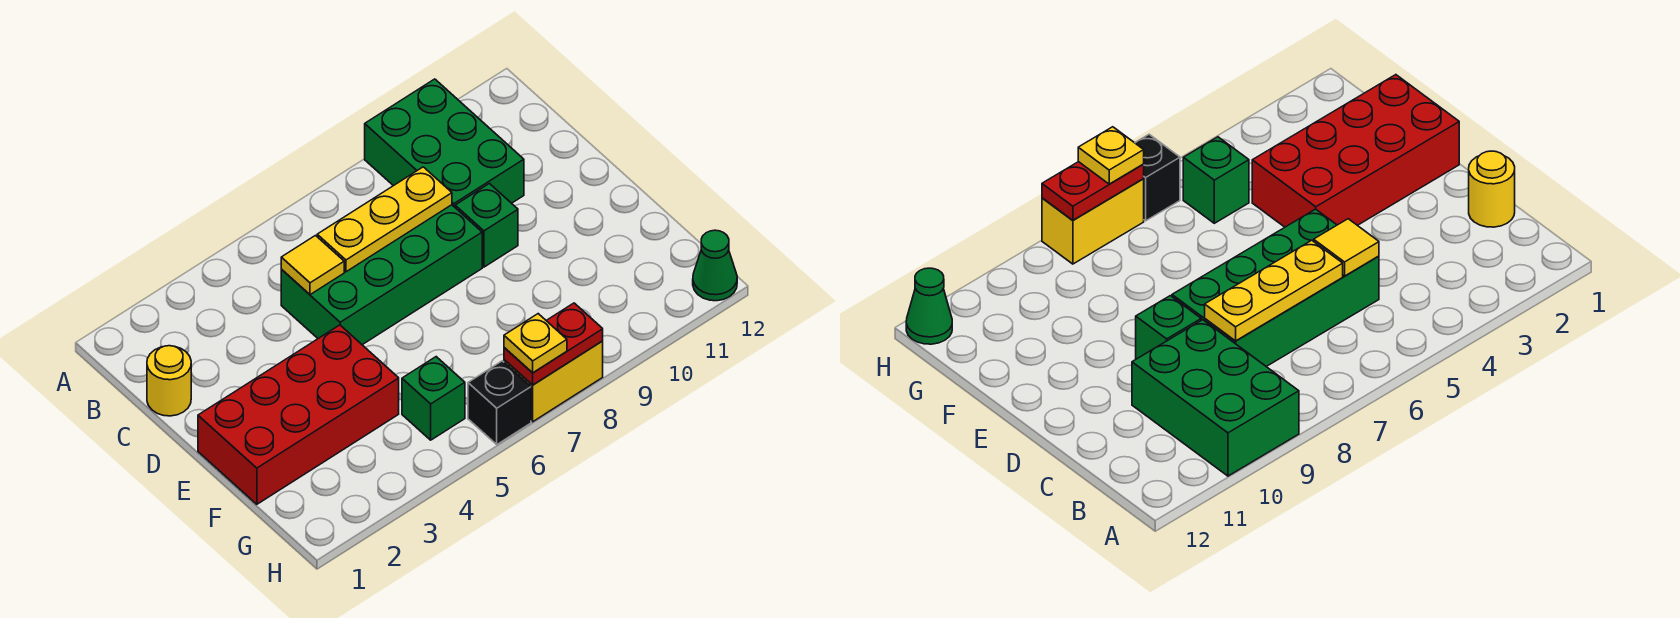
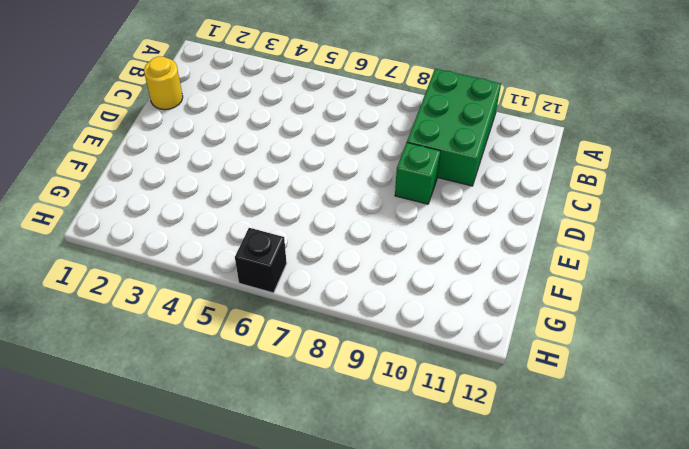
none -> green 2x4 brick [281,205,482,345]
none -> red 2x4 brick [198,325,399,504]
none -> green 1x1 brick [402,357,465,440]

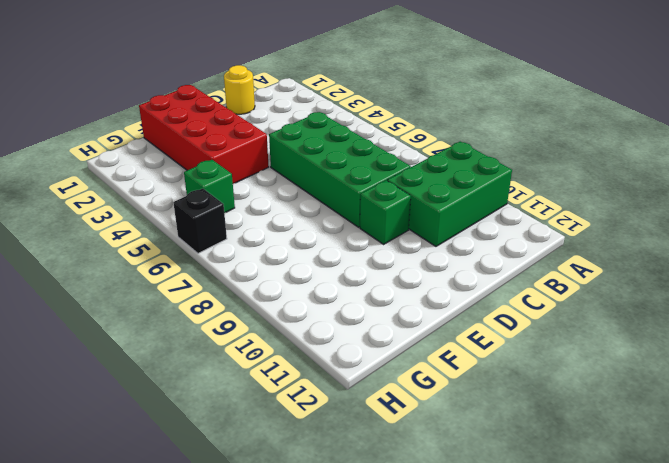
none -> yellow 1x2 brick [504,341,603,422]
none -> green 1x1 cone [693,230,737,301]
none -> yellow 1x1 tile [281,236,344,295]

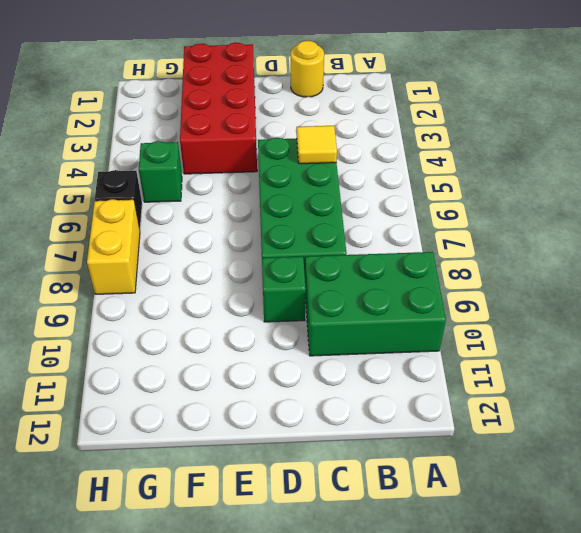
none -> green 1x1 cone [693,230,737,301]
none -> yellow 1x3 plate [317,167,452,272]
none -> red 1x2 plate [504,303,603,385]

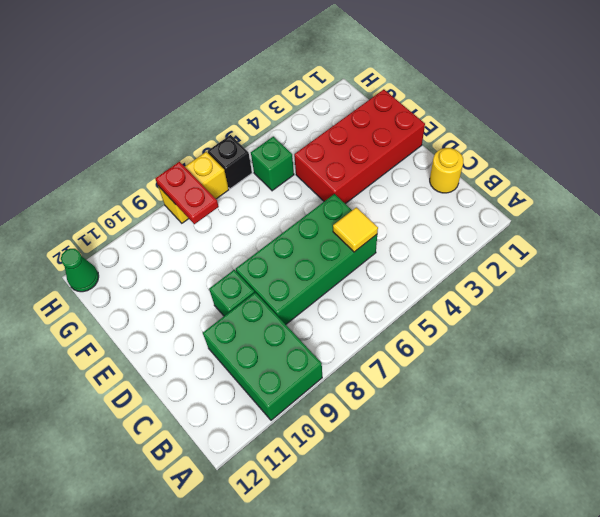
red 1x2 plate [155,162,219,224] -> red 1x2 plate turned to [504,303,603,385]
none -> yellow 1x3 plate [317,167,452,272]
none -> yellow 1x1 plate [504,314,567,373]

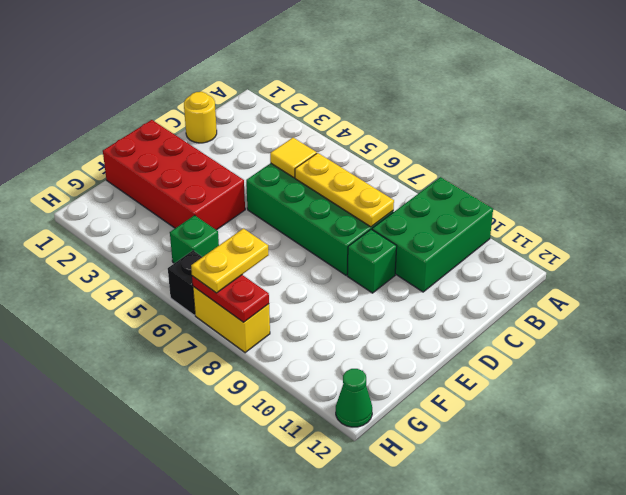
yellow 1x2 plate [191,228,269,293] -> yellow 1x1 plate [504,314,567,373]

